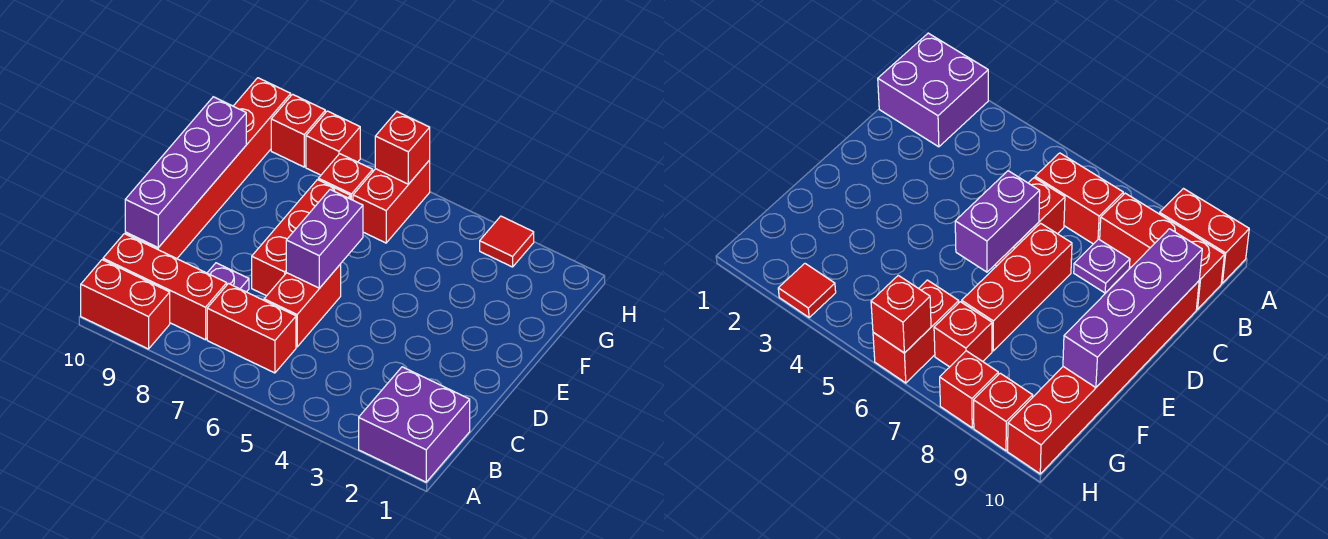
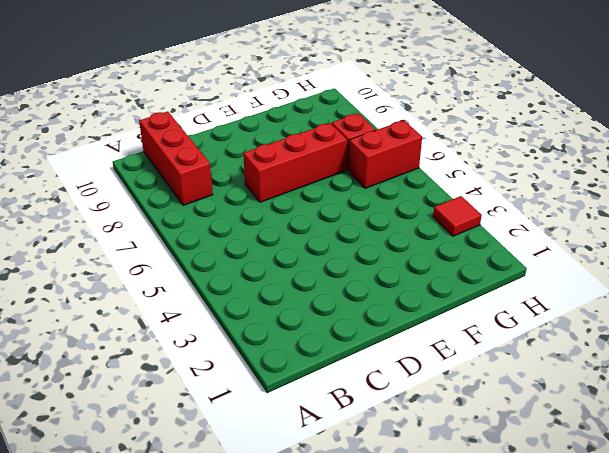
none -> purple 2x2 brick [359,367,470,482]
none -> red 1x2 brick [81,260,170,349]
none -> red 1x2 brick [207,284,296,373]

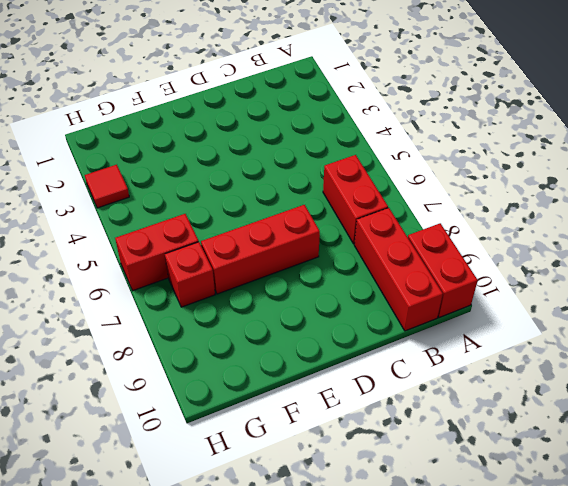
none -> purple 2x2 brick [359,367,470,482]
none -> red 1x2 brick [264,264,341,347]
none -> purple 1x1 plate [207,263,249,292]

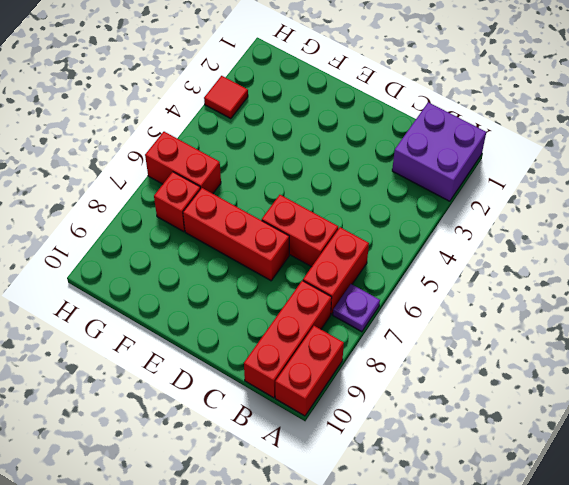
purple 1x1 plate [333,284,380,332] -> purple 1x1 plate moved to [207,263,249,292]
none -> red 1x6 brick [125,78,291,259]
none -> red 1x1 brick [306,111,360,175]
none -> red 1x1 brick [271,94,325,167]

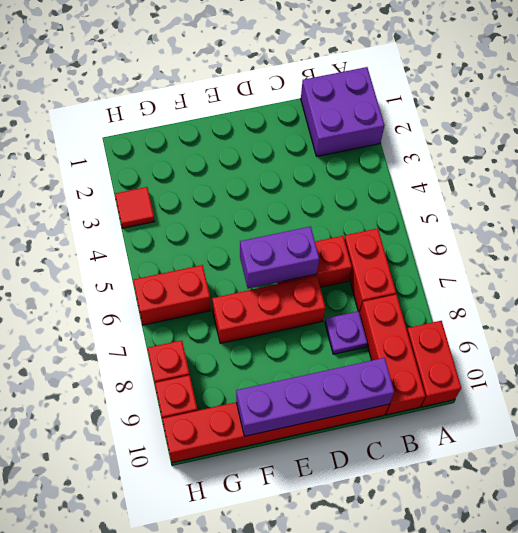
none -> red 1x1 brick [318,154,373,200]
none -> red 1x1 brick [375,112,430,184]

